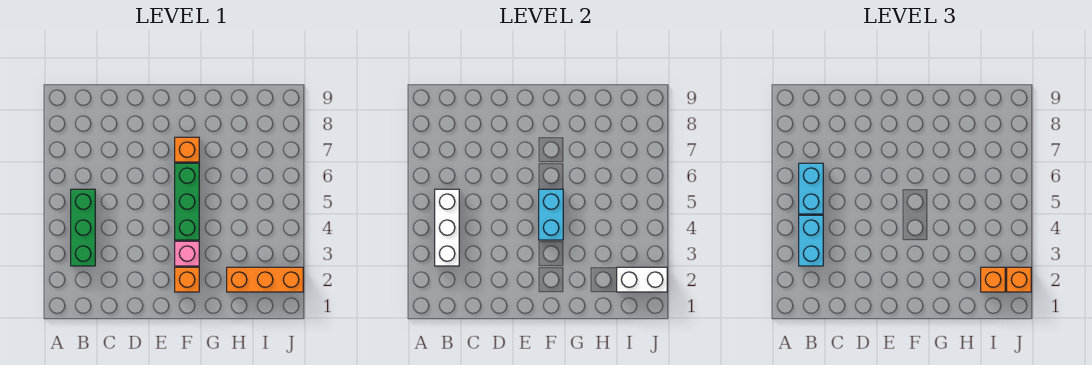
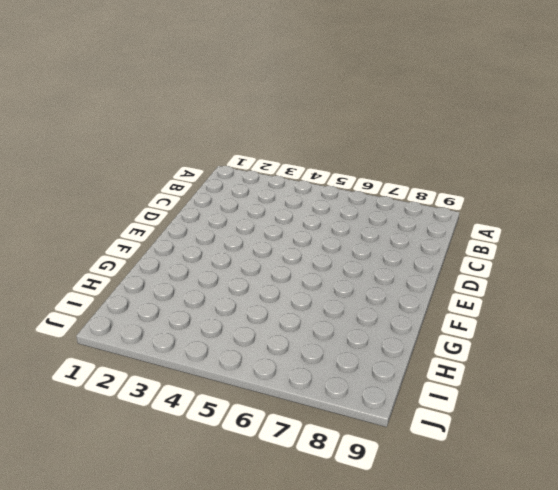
none -> green 1x3 brick [71,189,95,266]
none -> orange 1x1 brick [175,267,199,292]
none -> pink 1x1 brick [175,241,199,266]

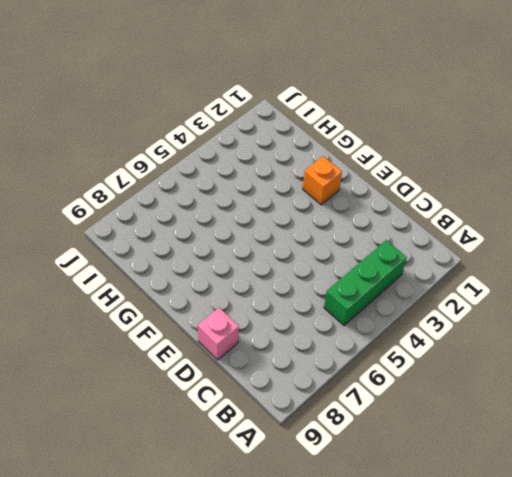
pink 1x1 brick [198,308,239,360] -> pink 1x1 brick moved to [175,241,199,266]
none -> green 1x3 brick [175,163,199,240]
none -> orange 1x1 brick [175,137,199,162]
none -> orange 1x3 brick [227,267,303,292]

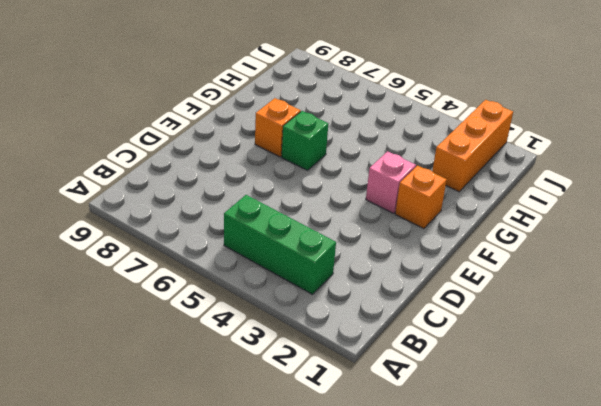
green 1x1 brick [282,111,328,170] -> green 1x3 brick [175,163,199,240]
none -> white 1x3 brick [435,189,459,266]
none -> cyan 1x2 brick [539,189,563,240]
none -> white 1x2 brick [617,267,667,292]

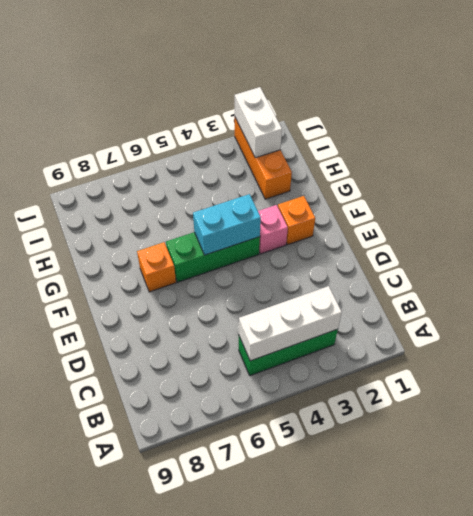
none -> cyan 1x2 brick [799,215,823,266]
none -> cyan 1x2 brick [799,163,823,214]
none -> orange 1x1 brick [981,267,1005,292]

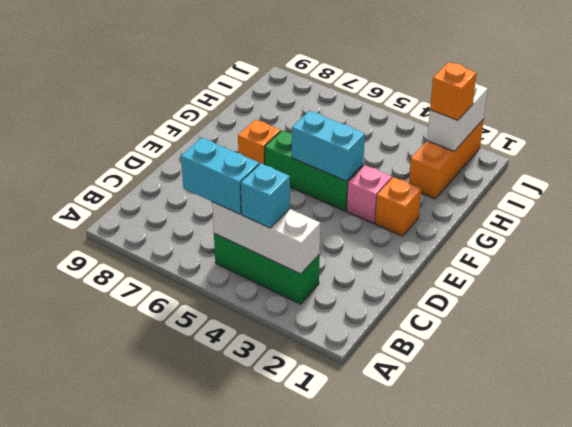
cyan 1x1 brick [241,163,290,228] -> cyan 1x2 brick [799,215,823,266]
none -> orange 1x1 brick [1007,267,1031,292]

